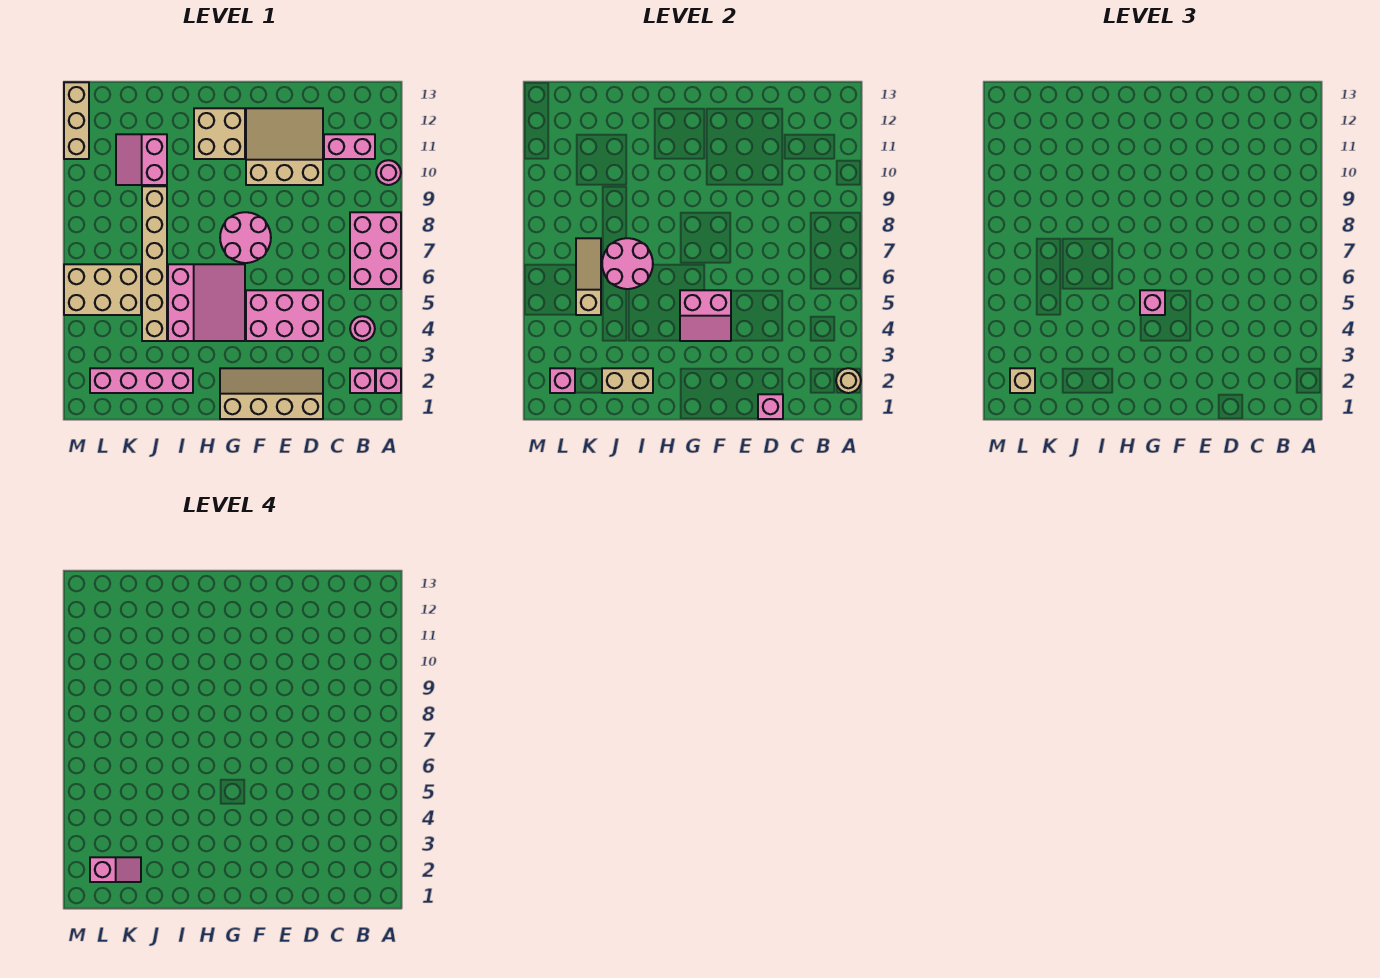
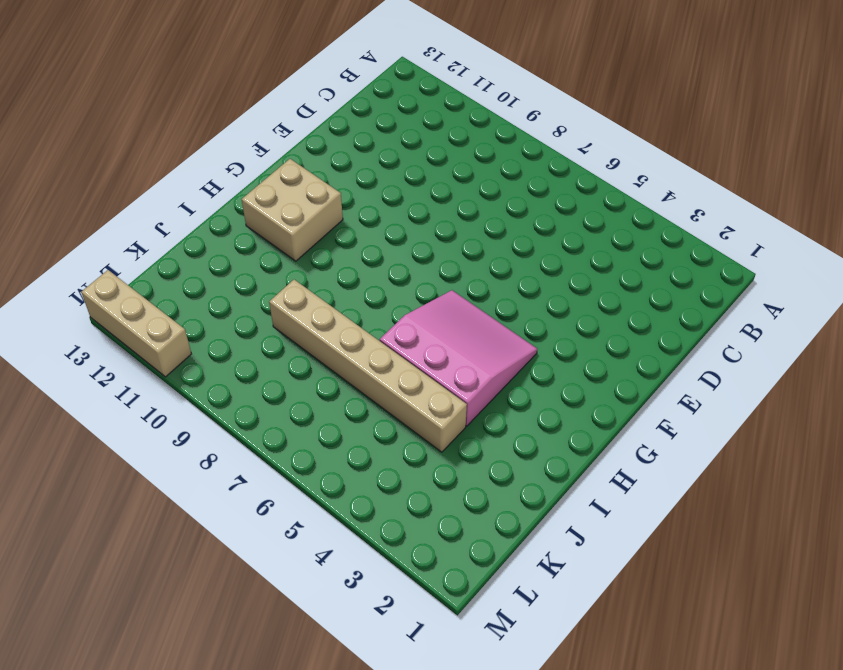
none -> pink 1x1 brick [376,368,401,393]
none -> pink 2x3 brick [350,212,401,289]
none -> pink 1x1 round brick [376,160,401,185]

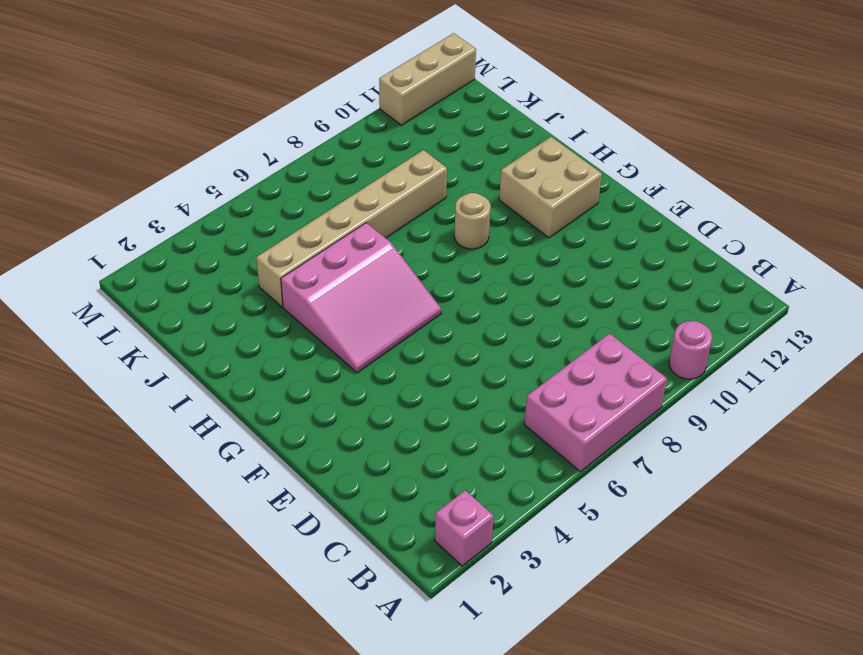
tan 1x1 round brick [454,193,491,249] -> tan 1x1 round brick moved to [836,368,861,393]
none -> pink 1x1 brick [350,368,375,393]
none -> pink 1x1 round brick [350,316,375,341]
none -> pink 1x2 brick [324,134,375,159]

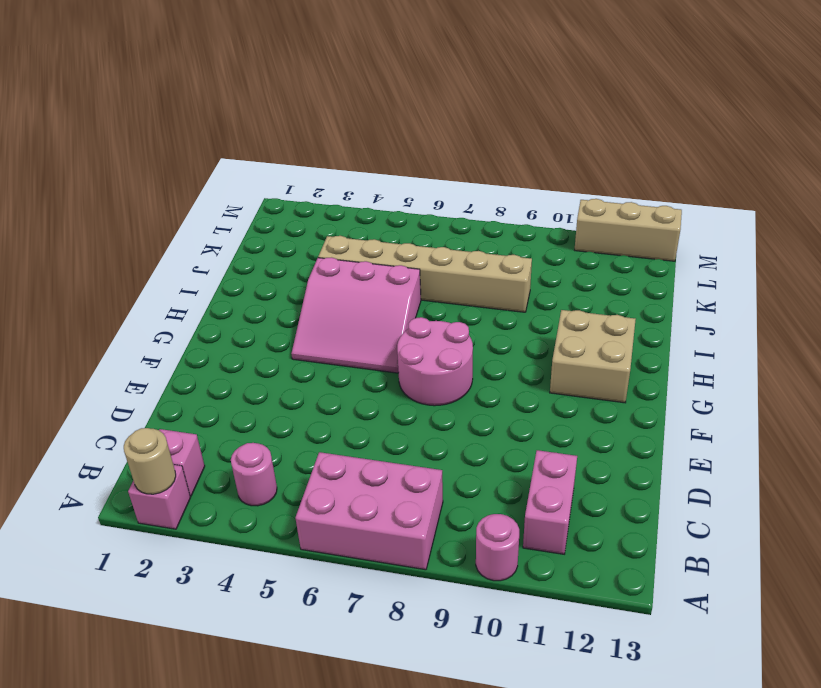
none -> tan 2x4 slope [220,368,323,419]
none -> pink 2x3 brick [246,290,323,341]
none -> tan 3x3 slope [246,108,323,185]

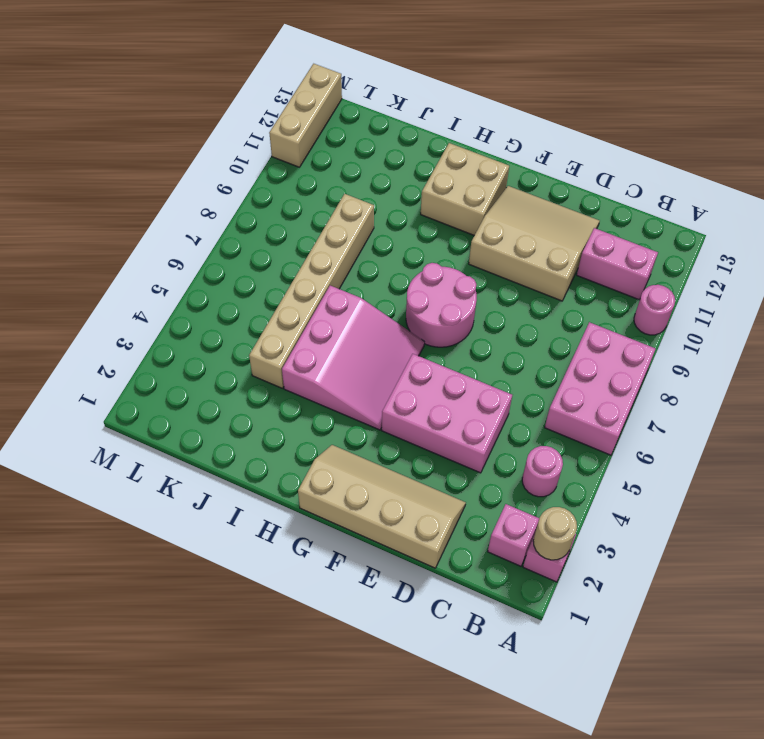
none -> pink 1x4 brick [90,368,193,393]
none -> pink 2x2 slope [116,134,167,185]
none -> tan 2x3 brick [64,264,141,315]

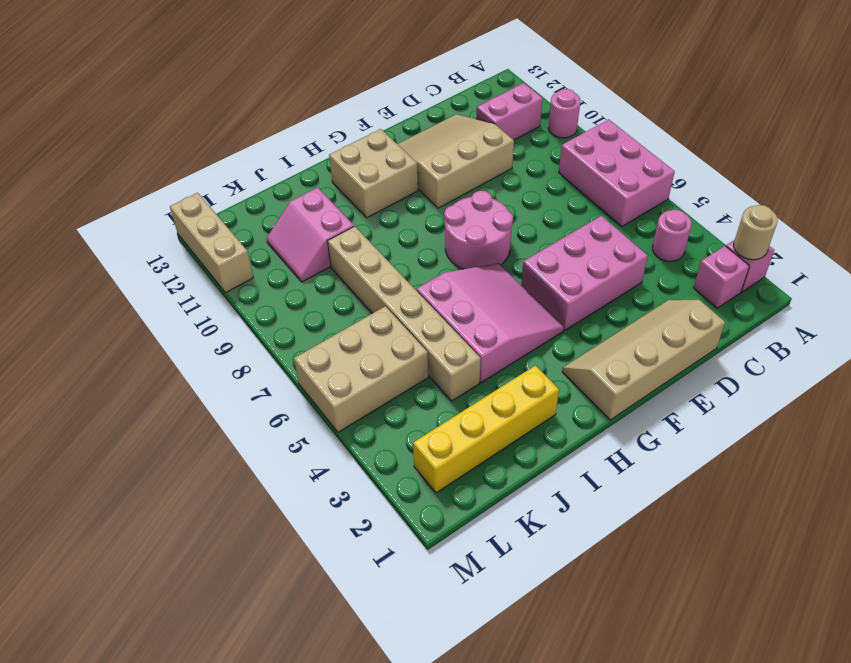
yellow 1x4 brick [413,365,559,493] -> pink 1x4 brick [90,368,193,393]
none -> pink 1x1 brick [758,394,783,419]
none -> pink 2x2 slope [680,290,731,341]
none -> tan 1x2 brick [602,368,653,393]

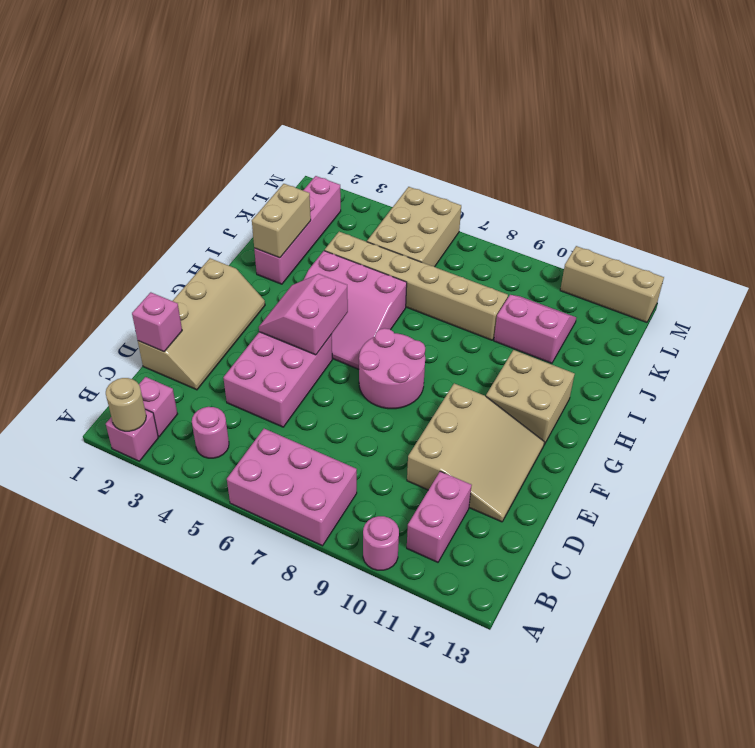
none -> pink 2x2 round brick [602,238,653,289]
none -> tan 1x3 slope [576,238,601,315]
none -> pink 1x1 brick [550,368,575,393]

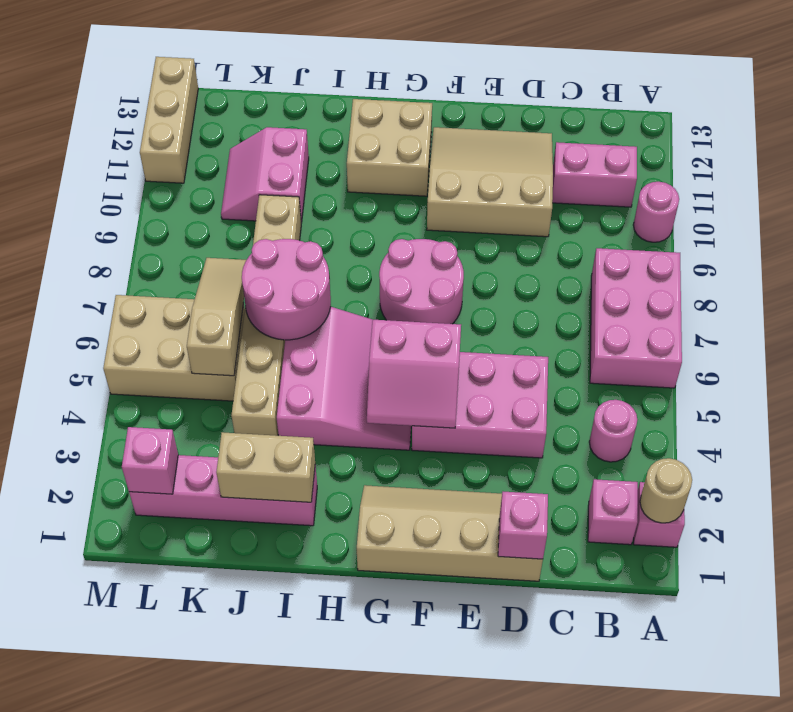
none -> pink 1x1 brick [1140,290,1165,315]
none -> tan 1x1 brick [1010,368,1035,393]
none -> pink 1x2 slope [90,857,141,882]

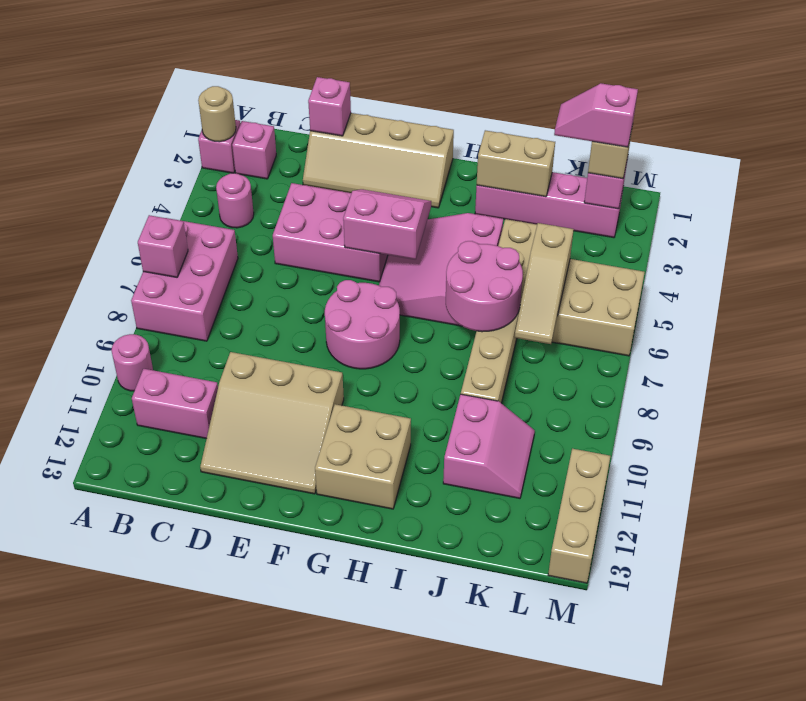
pink 1x1 brick [138,215,188,277] -> pink 1x1 brick moved to [1140,290,1165,315]

